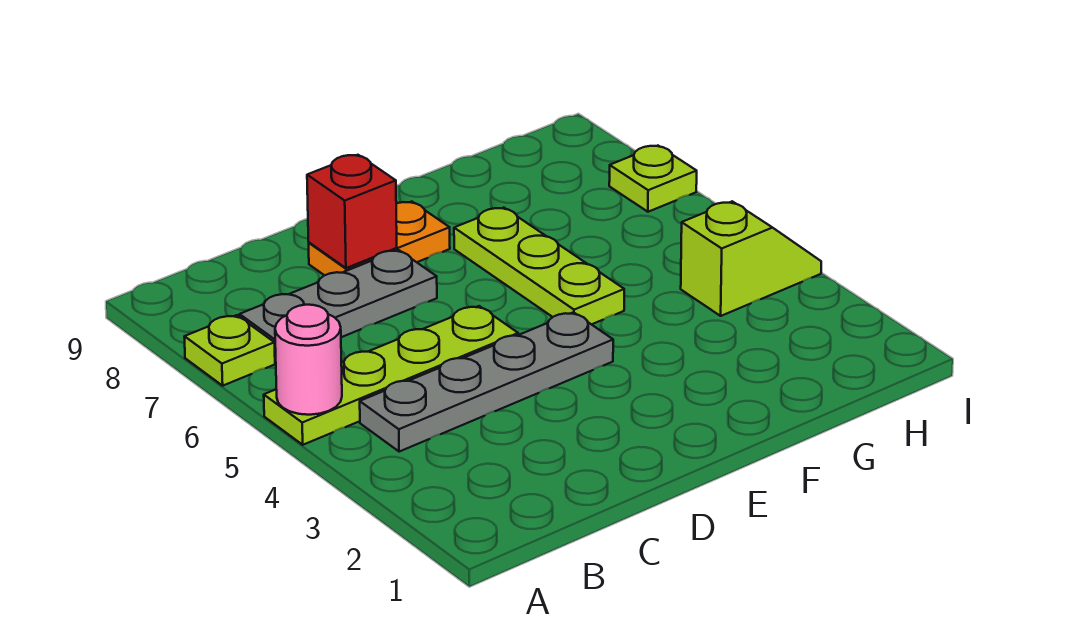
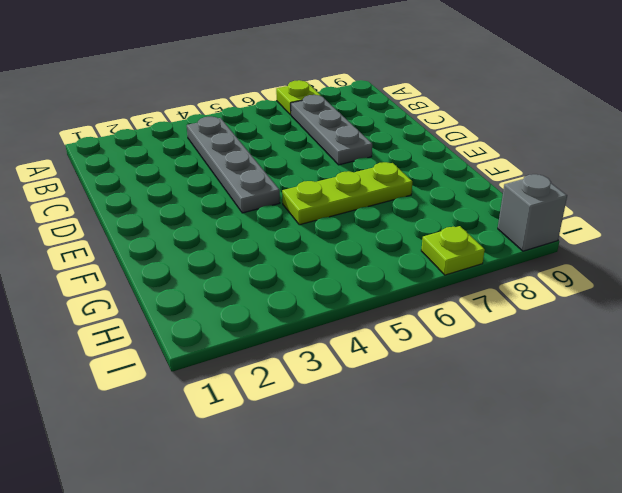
grey 1x1 brick [498,174,567,251] -> none
none -> lime 1x4 plate [264,306,518,445]
none -> orange 1x2 plate [309,202,450,275]

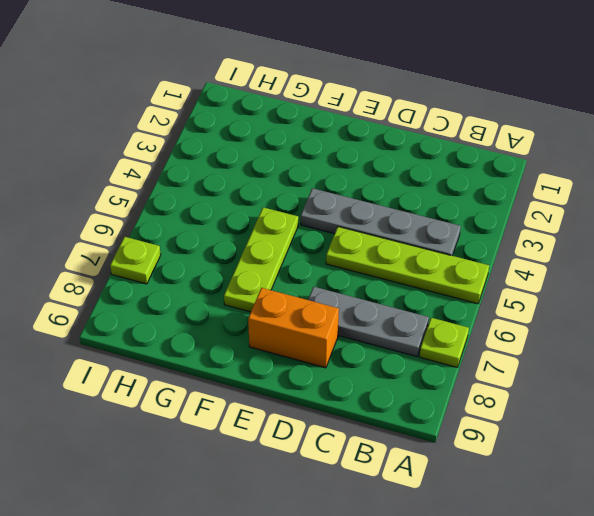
orange 1x2 brick [248,288,339,368] -> orange 1x2 plate [309,202,450,275]
none -> lime 1x2 slope [681,201,821,316]
none -> pink 1x1 round brick [275,305,342,415]

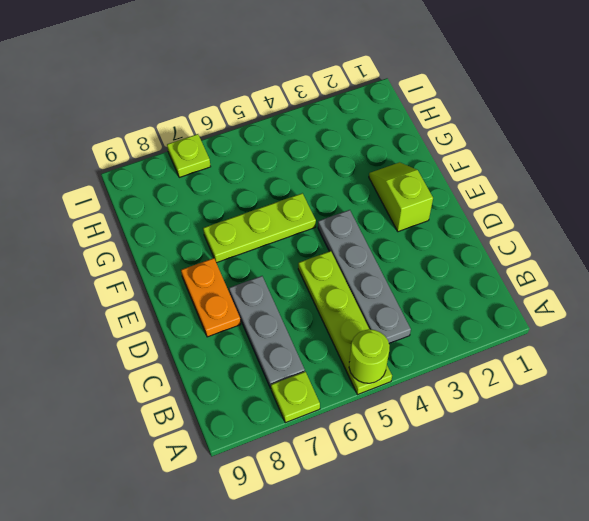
lime 1x1 round brick [349,329,390,383] -> pink 1x1 round brick [275,305,342,415]
lime 1x2 slope [369,162,433,232] -> lime 1x2 slope moved to [681,201,821,316]
none -> red 1x1 brick [307,155,397,268]

